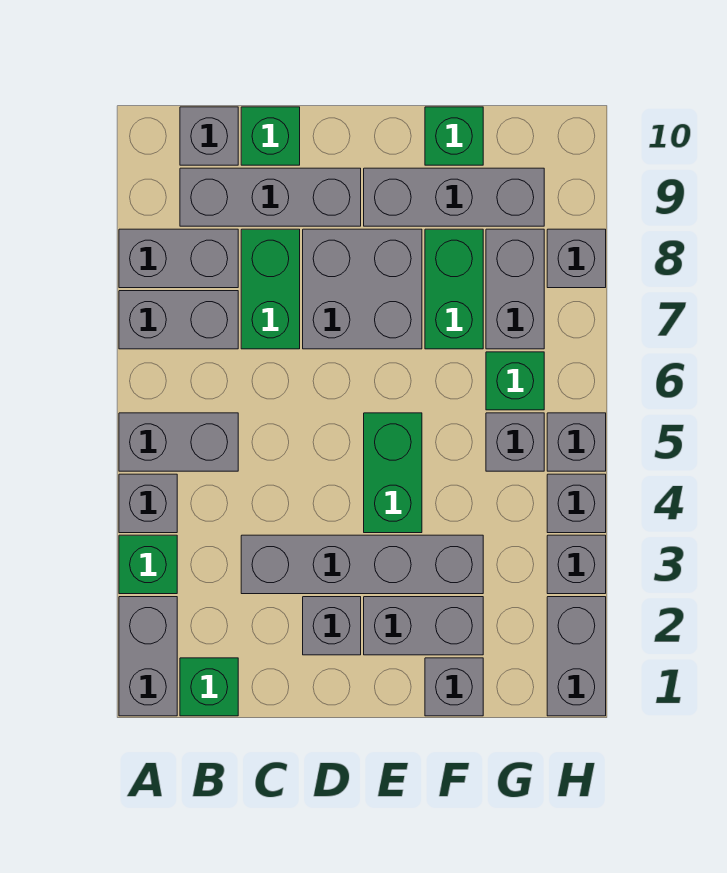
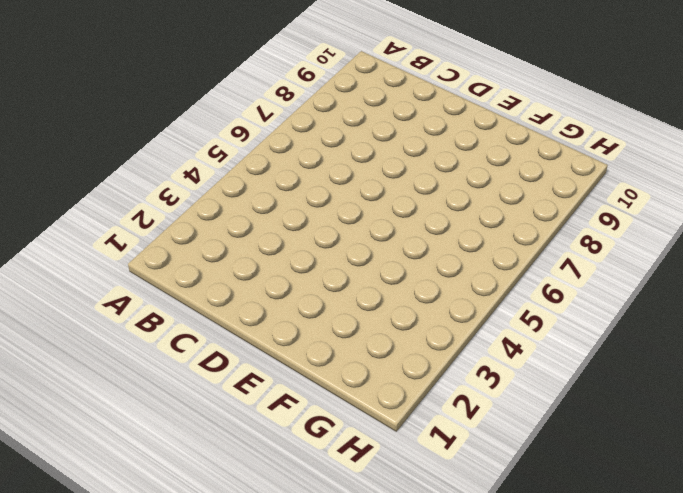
none -> grey 1x2 brick [119,597,177,716]
none -> green 1x1 brick [119,535,177,594]
none -> grey 1x1 brick [119,474,177,533]

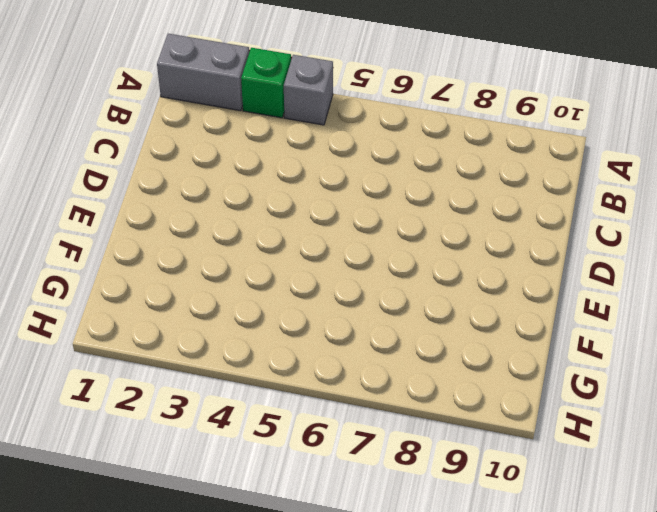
none -> grey 1x2 brick [119,413,238,471]
none -> grey 1x2 brick [119,291,238,349]
none -> grey 1x2 brick [119,229,238,288]

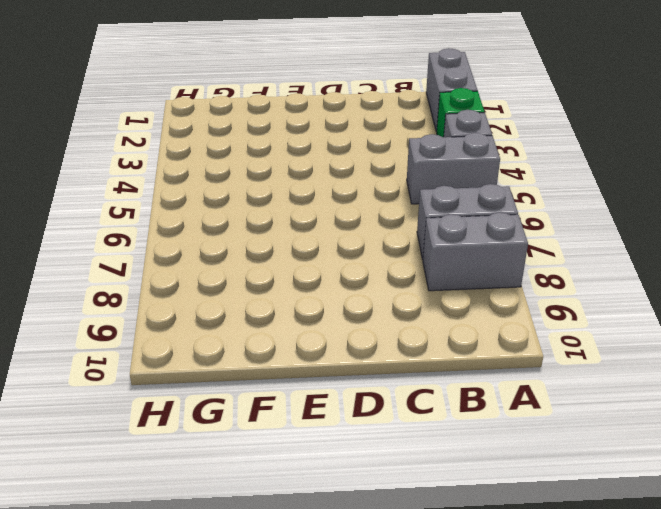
none -> green 1x1 brick [180,658,238,716]
none -> grey 1x3 brick [180,168,361,226]
none -> grey 1x1 brick [180,107,238,165]

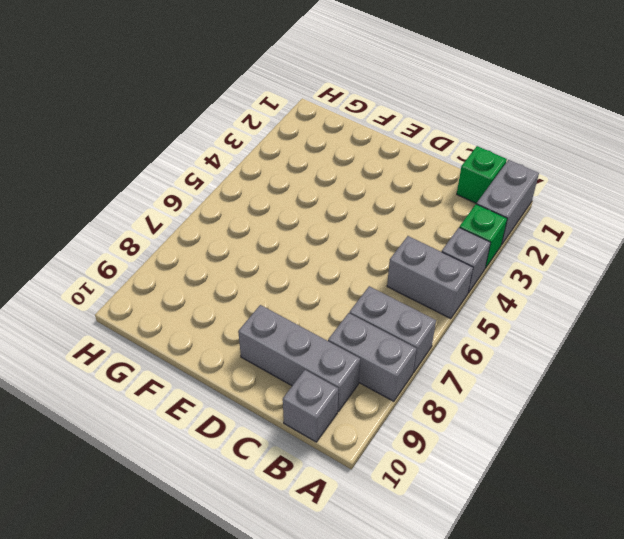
none -> grey 1x4 brick [241,535,483,594]
none -> green 1x2 brick [241,229,300,349]
none -> green 1x1 brick [241,107,300,165]

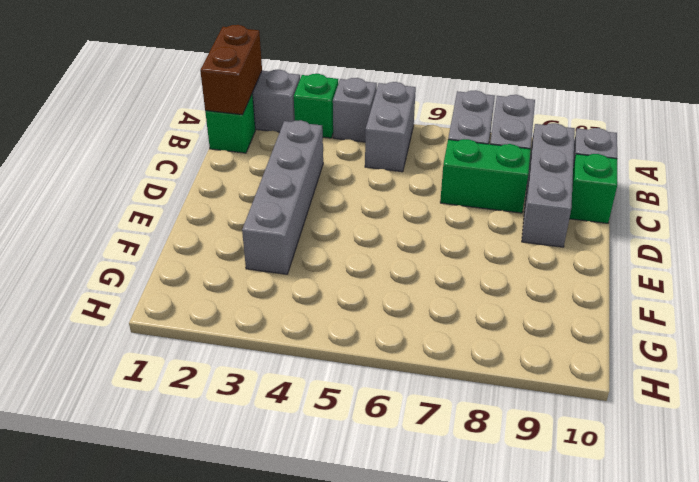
brown 1x2 brick [200,25,262,115] -> none
none -> grey 1x1 brick [303,597,361,655]
none -> grey 2x2 brick [303,229,422,349]
none -> grey 1x2 brick [364,597,483,655]

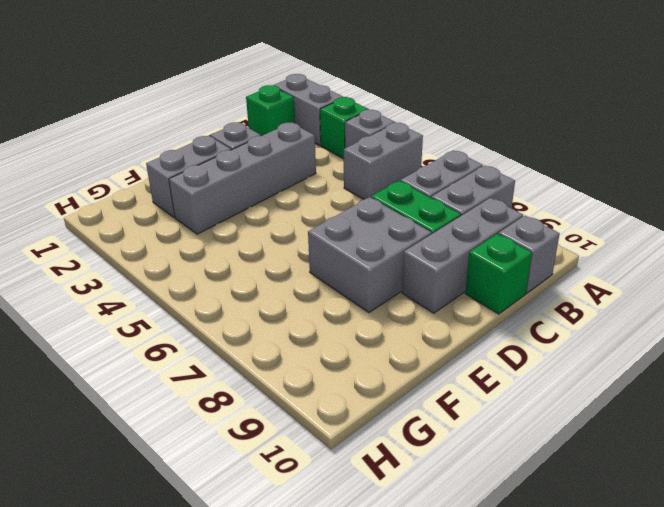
none -> green 1x2 brick [364,413,422,533]
none -> grey 1x3 brick [364,168,544,226]
none -> grey 1x1 brick [425,658,483,716]

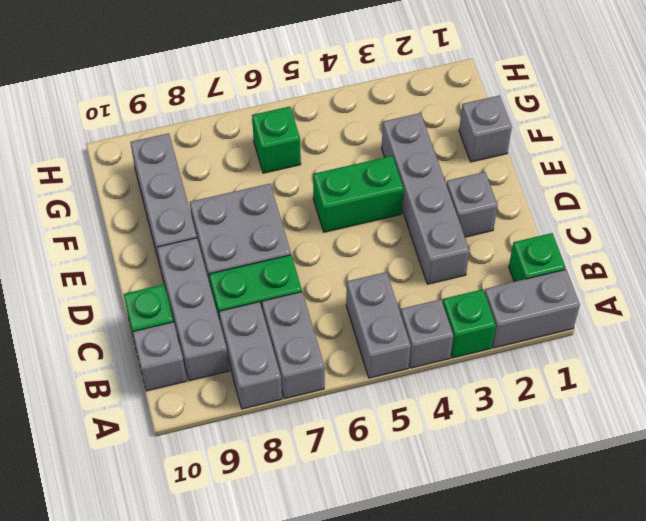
none -> grey 1x2 brick [364,597,483,655]
none -> green 1x2 brick [425,229,483,349]
none -> green 1x1 brick [425,107,483,165]

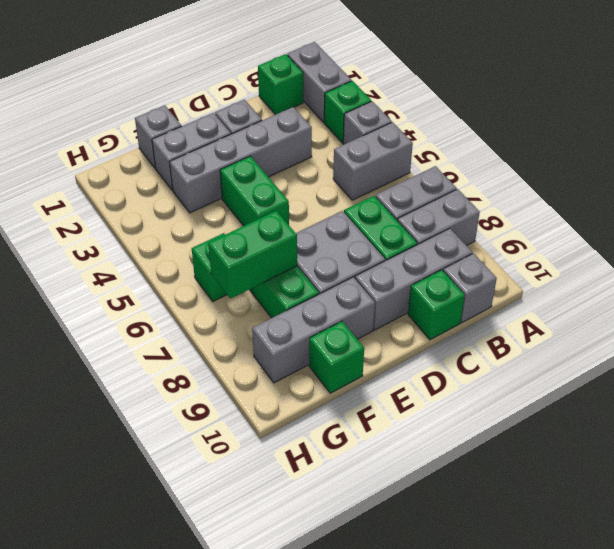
green 1x2 brick [208,211,297,299] -> none
none -> grey 1x1 brick [486,413,544,471]
none -> grey 1x2 brick [486,229,544,349]
none -> grey 1x2 brick [547,597,606,716]

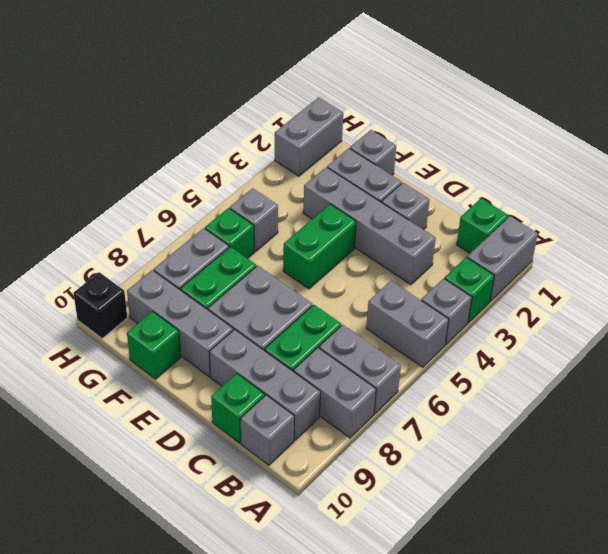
black 1x1 brick [73,272,127,339] -> none
none -> grey 1x1 brick [547,535,606,594]
none -> grey 1x1 brick [547,474,606,533]
none -> grey 1x1 brick [547,413,606,471]

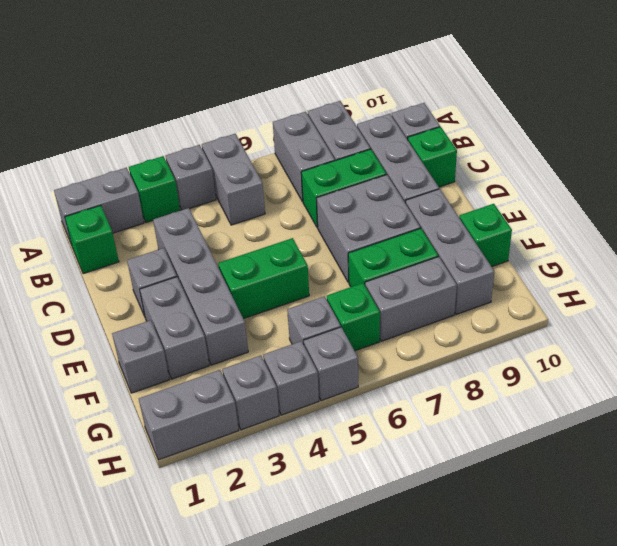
none -> grey 1x1 brick [547,229,606,288]

